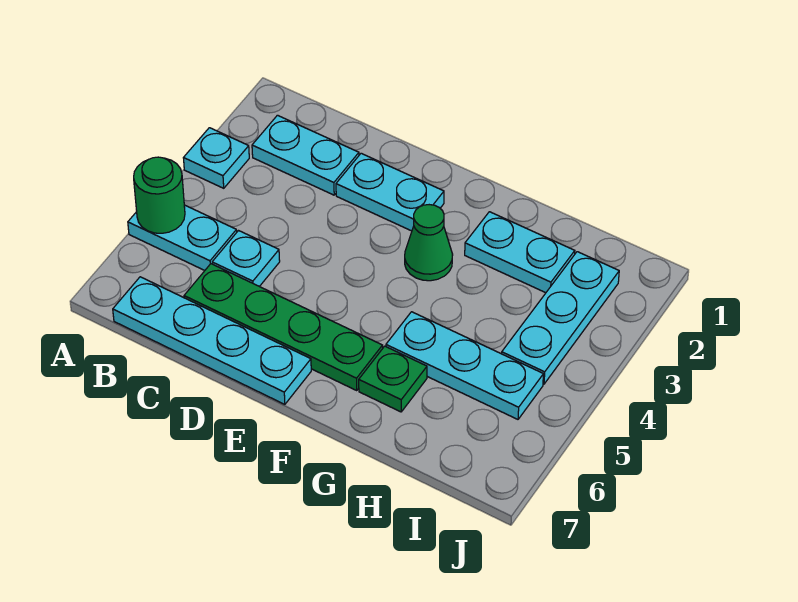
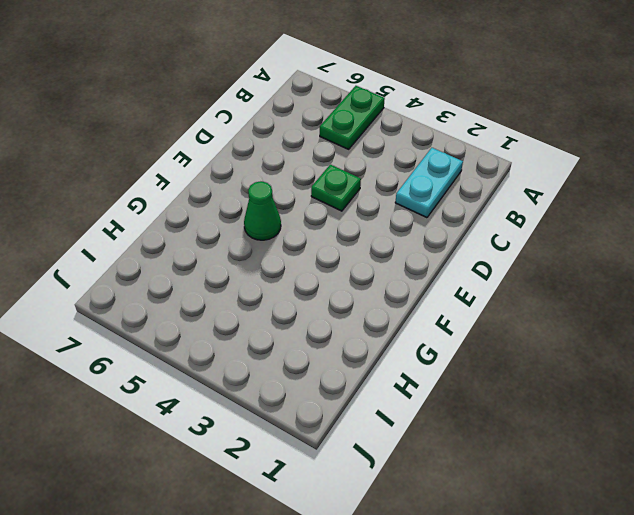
green 1x2 plate [320,86,385,149] -> cyan 1x2 plate [128,205,237,270]
green 1x1 plate [311,165,361,211] -> green 1x1 plate moved to [359,346,427,412]
green 1x1 cone [244,181,281,240] -> green 1x1 cone moved to [405,205,453,281]
none -> cyan 1x1 plate [184,128,249,188]
none -> cyan 1x4 plate [113,277,311,404]
none -> cyan 1x1 plate [212,231,280,286]

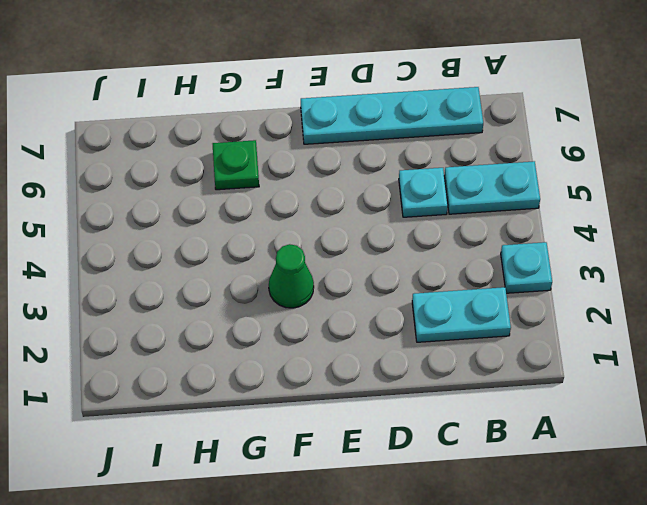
none -> green 1x4 plate [184,264,383,390]
none -> cyan 1x2 plate [336,153,444,231]
none -> cyan 1x2 plate [465,212,575,293]

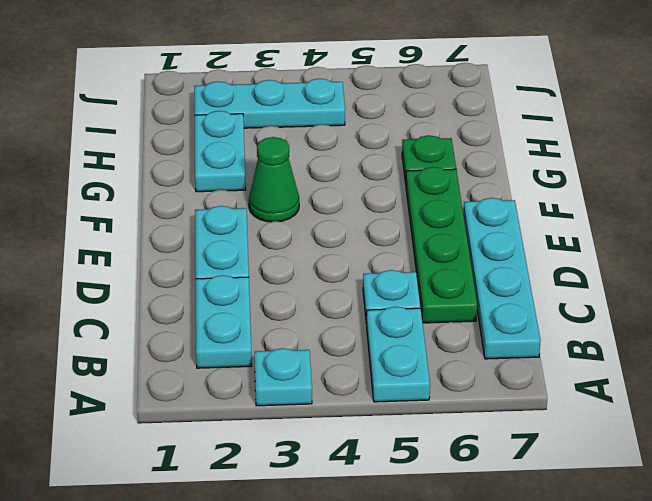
none -> cyan 1x3 plate [386,312,543,419]
none -> green 1x1 round brick [134,157,185,233]

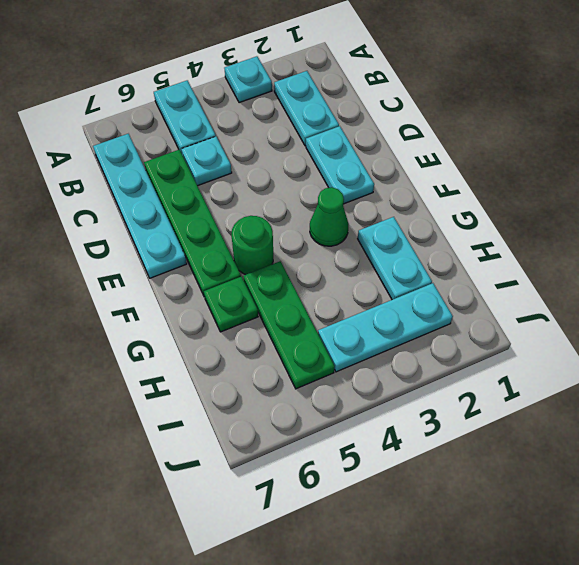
green 1x1 round brick [231,216,273,275] -> green 1x1 round brick moved to [134,157,185,233]
green 1x3 plate [243,261,335,389] -> cyan 1x3 plate [386,312,543,419]

